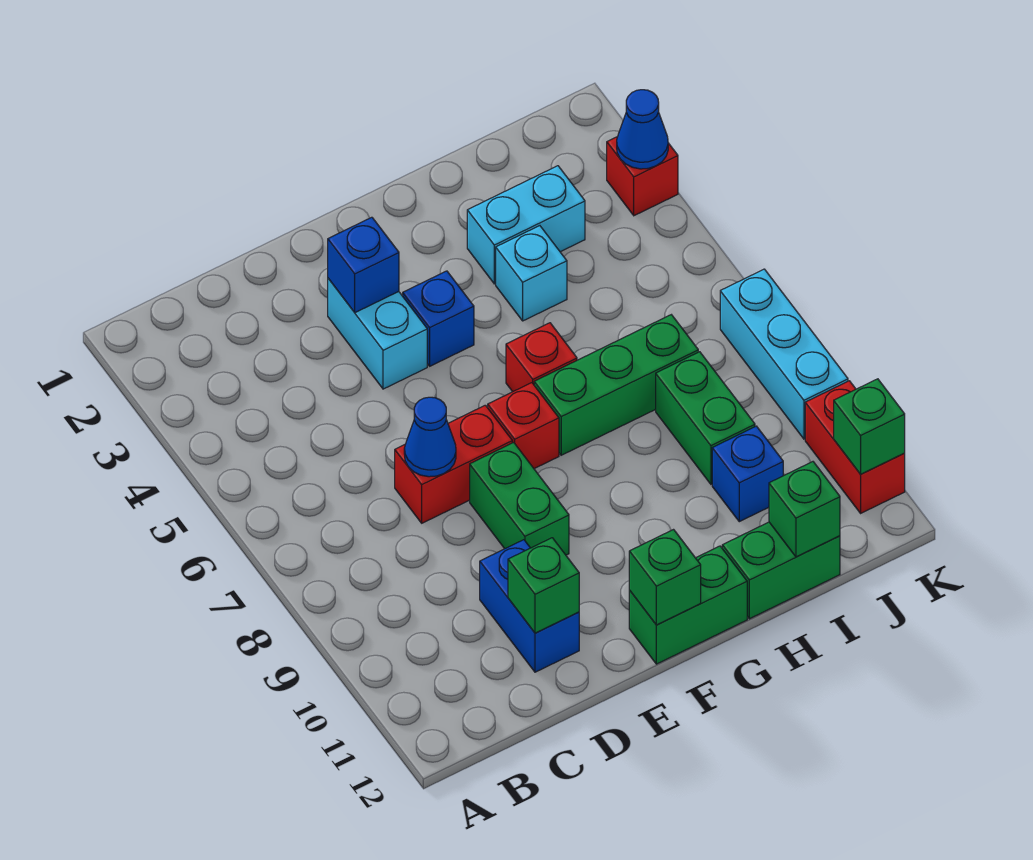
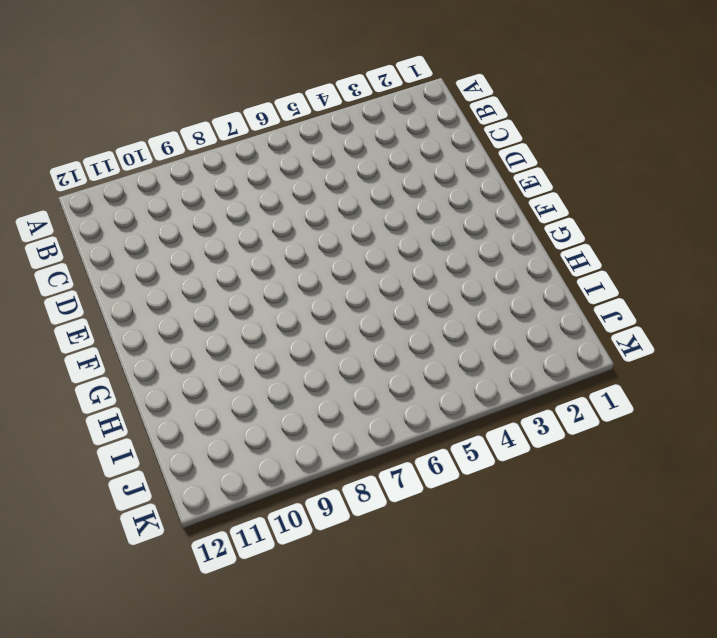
none -> red 1x2 brick [395,405,512,523]
none -> blue 1x2 brick [480,540,579,672]
none -> cyan 1x2 brick [328,278,427,389]

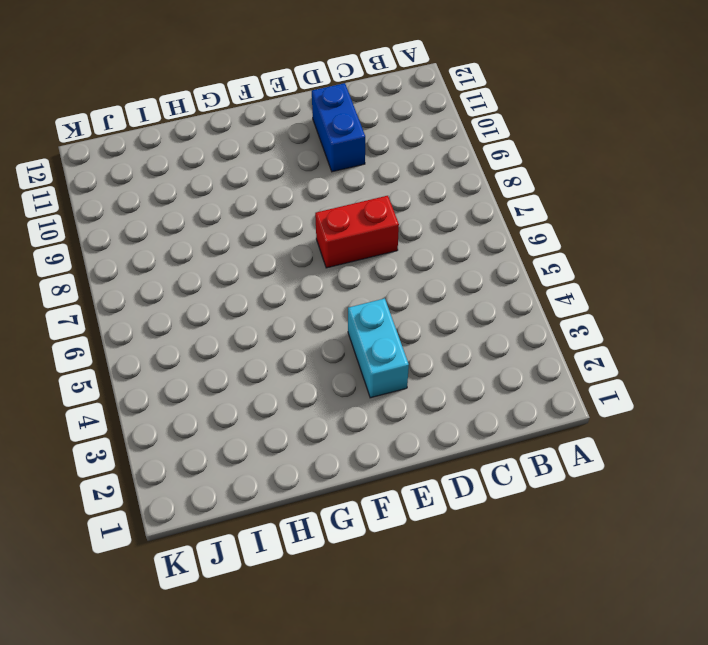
none -> green 1x2 brick [470,443,569,555]
none -> blue 1x1 brick [403,271,474,366]
none -> red 1x1 brick [488,383,559,469]

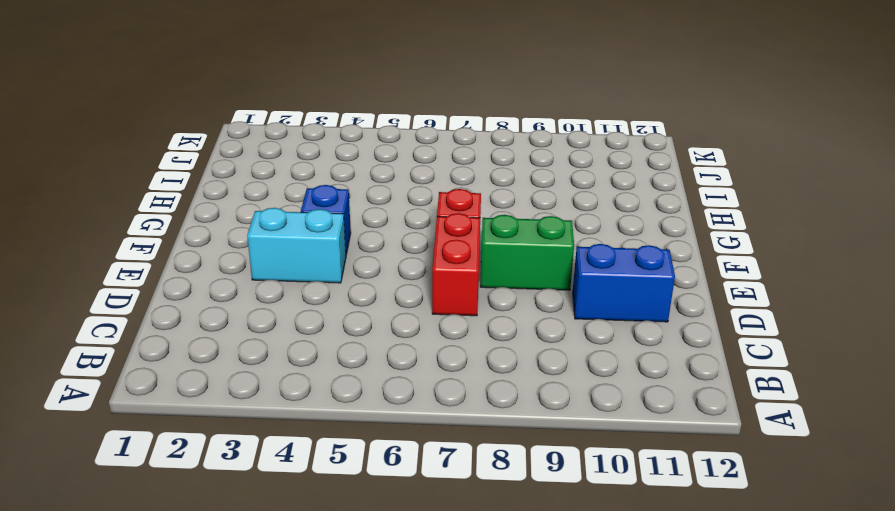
none -> green 1x2 brick [629,546,747,664]
none -> red 1x1 brick [506,323,577,392]
none -> green 1x3 brick [534,315,698,455]

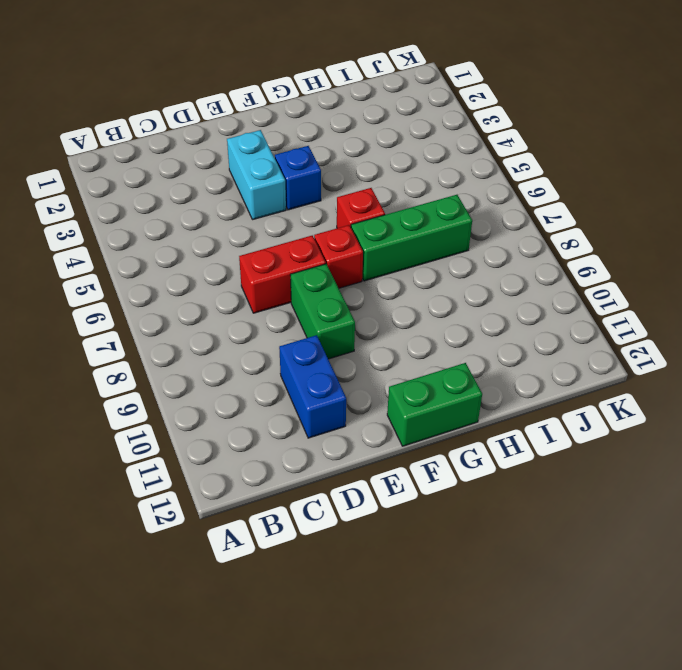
none -> cyan 1x2 brick [467,166,585,284]
none -> cyan 1x1 brick [496,226,567,321]
none -> green 1x2 brick [722,522,840,619]

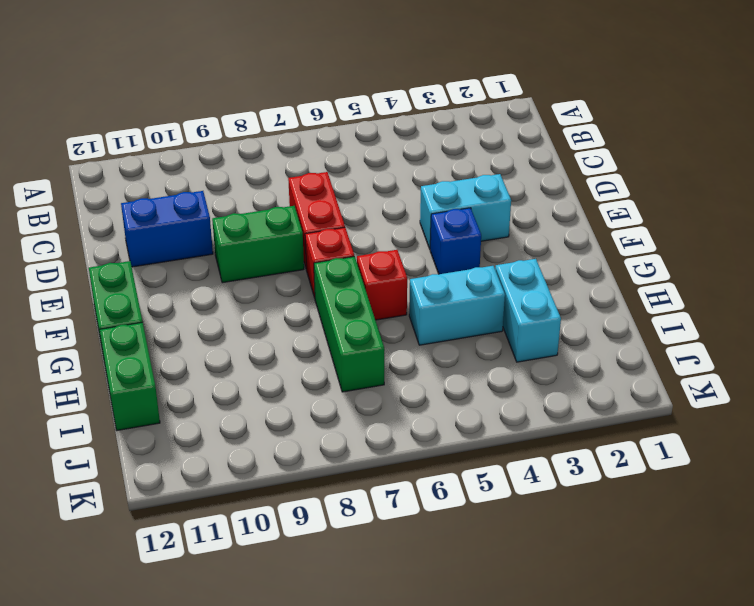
cyan 1x2 brick [409,266,505,345] -> cyan 1x1 brick [496,226,567,321]
none -> green 1x2 brick [656,352,755,484]
none -> blue 1x1 brick [712,426,783,522]
none -> red 1x1 brick [607,137,678,216]

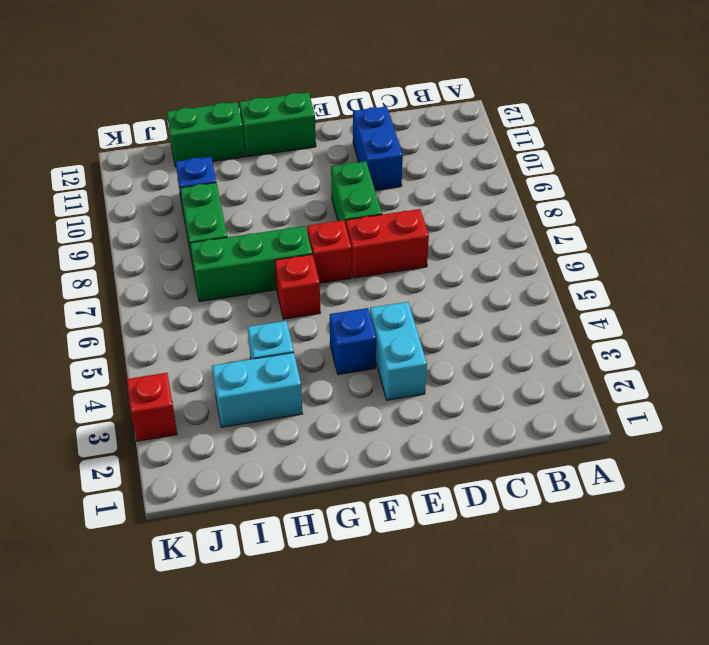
none -> cyan 1x3 brick [720,269,848,439]
none -> red 1x2 brick [805,381,905,513]
none -> blue 1x1 cone [404,397,456,477]

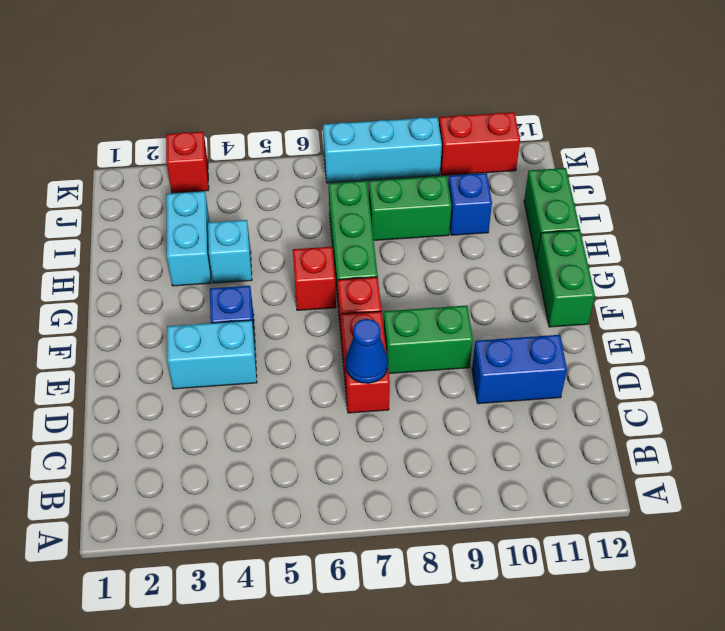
none -> green 1x1 brick [508,538,579,633]
none -> blue 1x1 brick [328,217,399,313]
none -> green 1x1 brick [629,530,701,625]

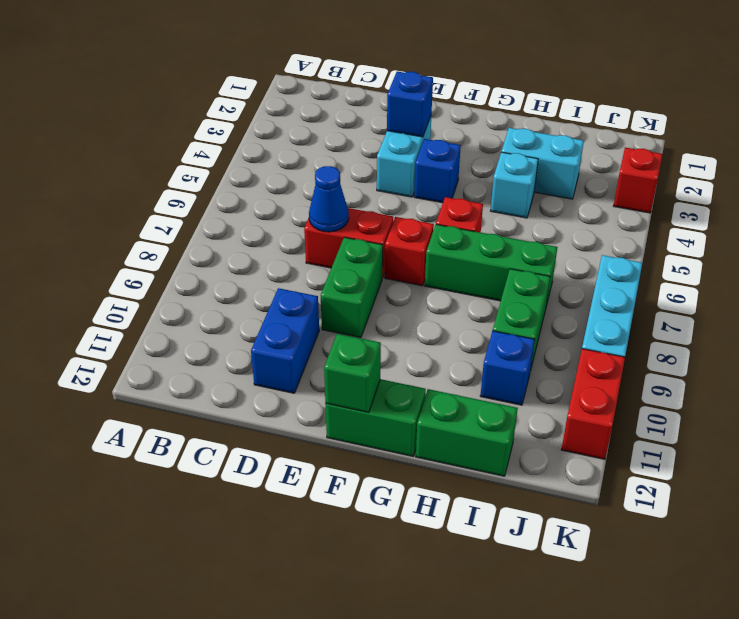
none -> green 1x1 brick [508,538,579,633]
none -> green 1x1 brick [769,462,840,557]
none -> blue 1x1 cone [617,90,668,169]

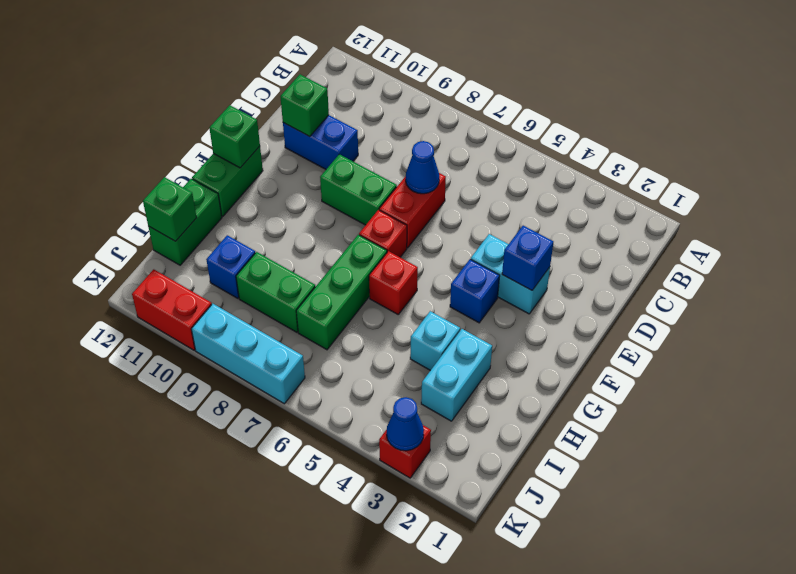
none -> green 1x1 brick [834,379,905,474]

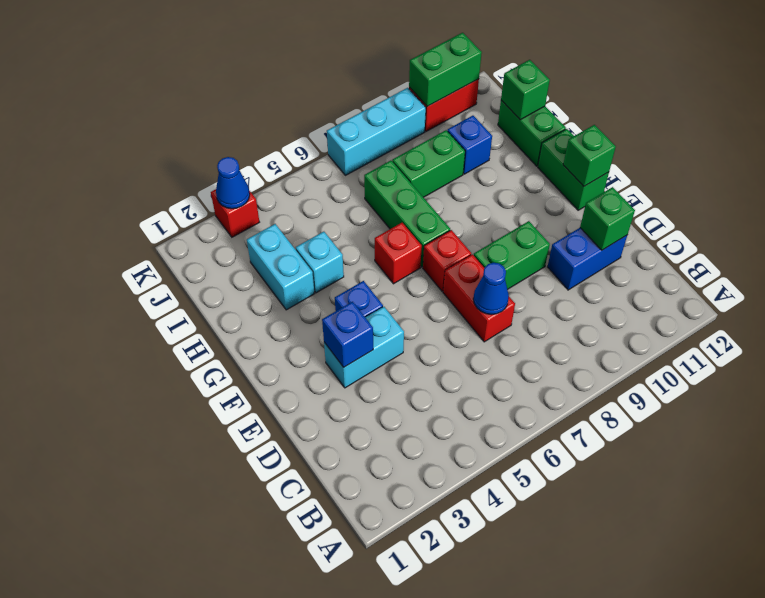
green 1x2 brick [409,33,482,106] -> green 1x1 brick [834,379,905,474]

